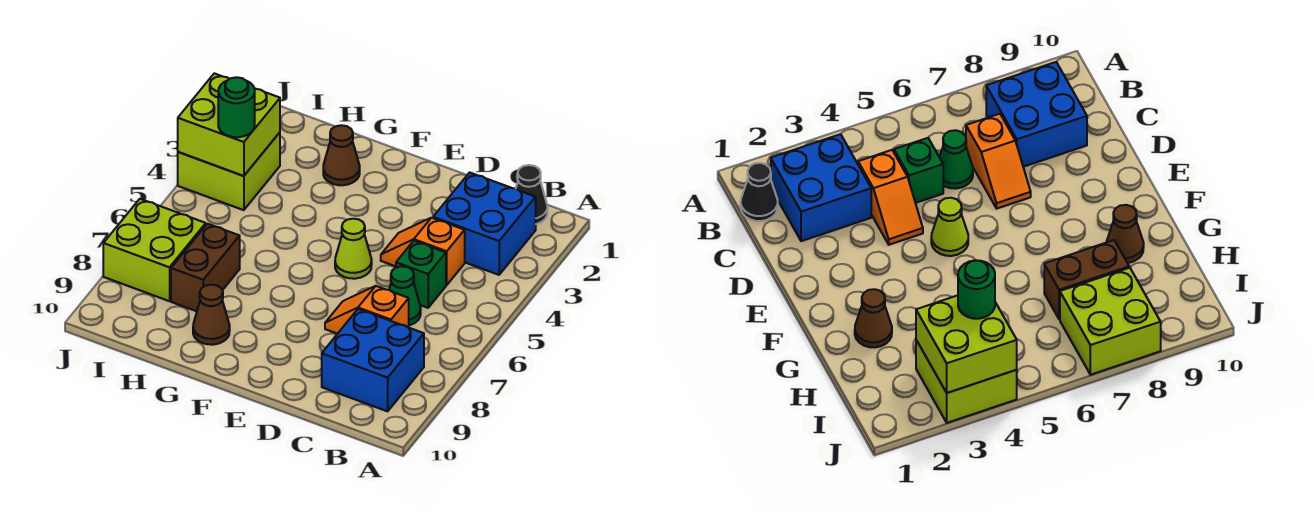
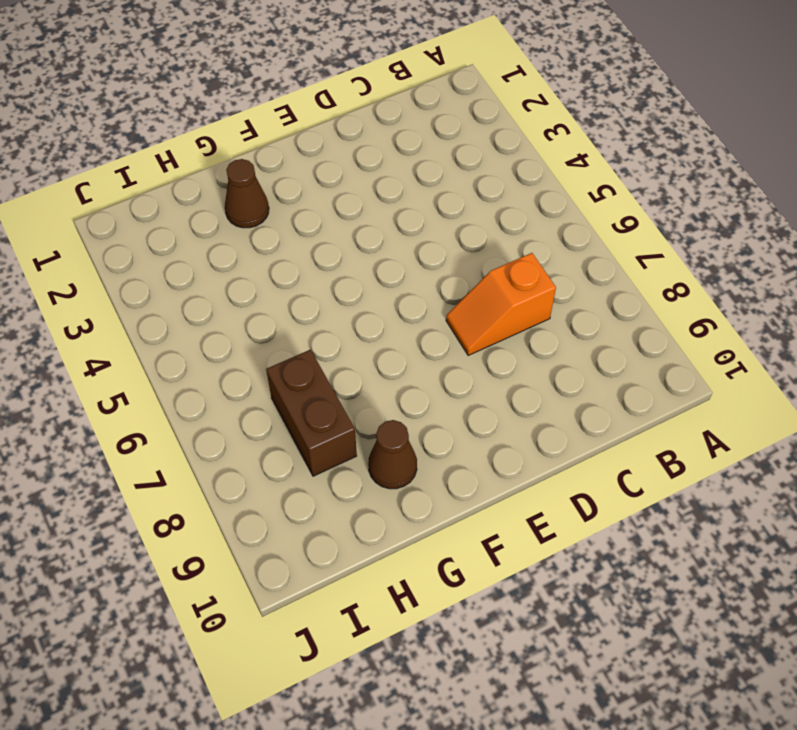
none -> black 1x1 cone [516,165,547,224]
none -> blue 2x2 brick [433,172,536,275]
none -> blue 2x2 brick [322,309,424,411]

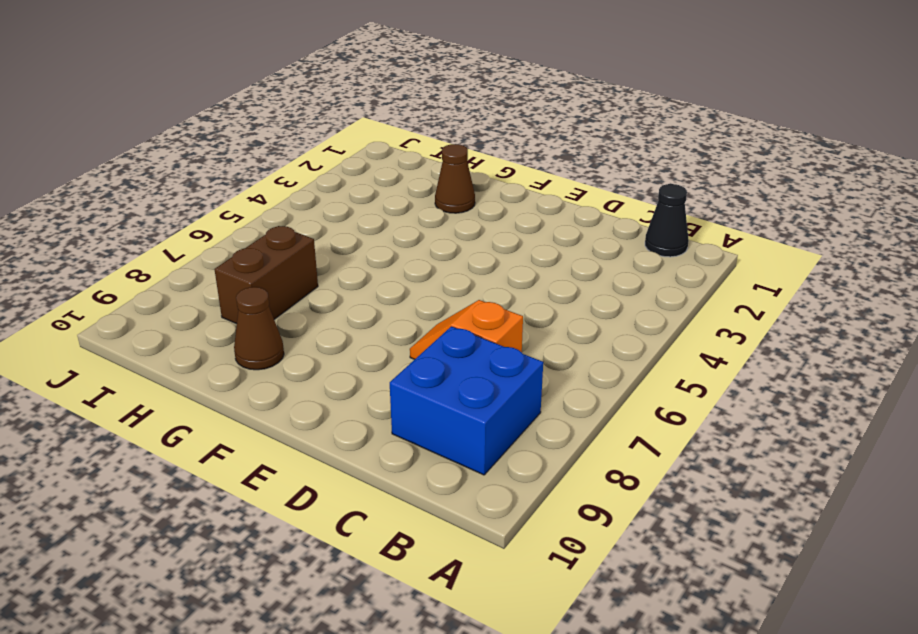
none -> blue 2x2 brick [433,172,536,275]
none -> orange 1x2 slope [381,218,465,285]
none -> green 1x1 brick [396,241,446,308]

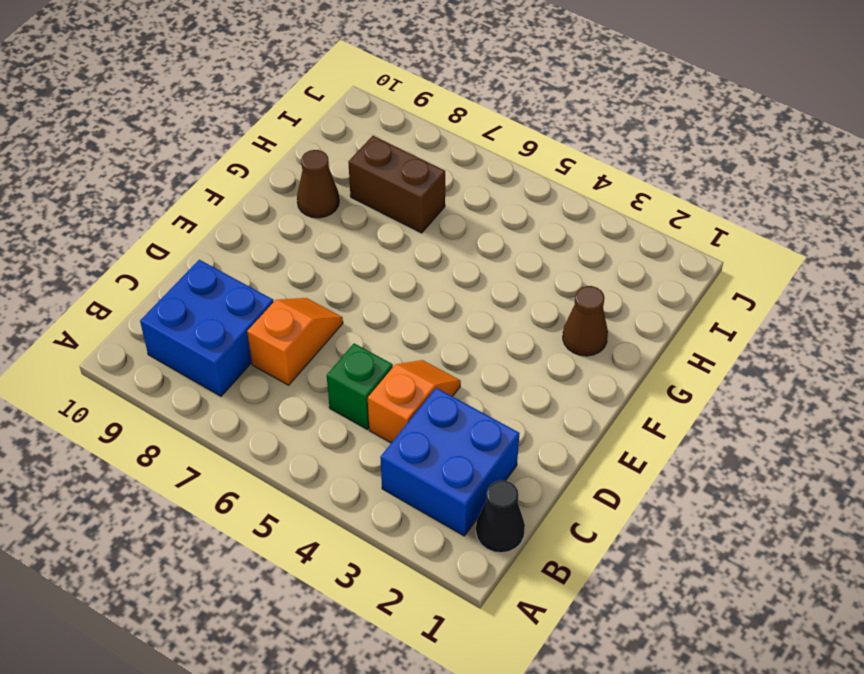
none -> green 1x1 cone [389,266,421,325]
none -> lime 1x1 cone [335,219,372,279]
none -> lime 2x2 brick [178,132,280,210]

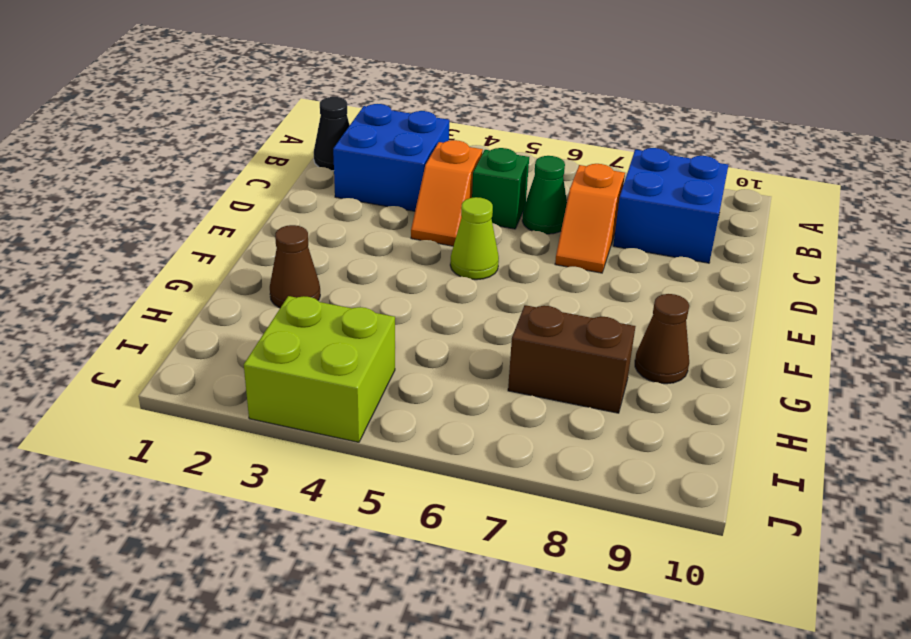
none -> lime 2x2 brick [103,199,206,301]
none -> lime 2x2 brick [178,73,280,176]
none -> green 1x1 round brick [218,77,255,137]

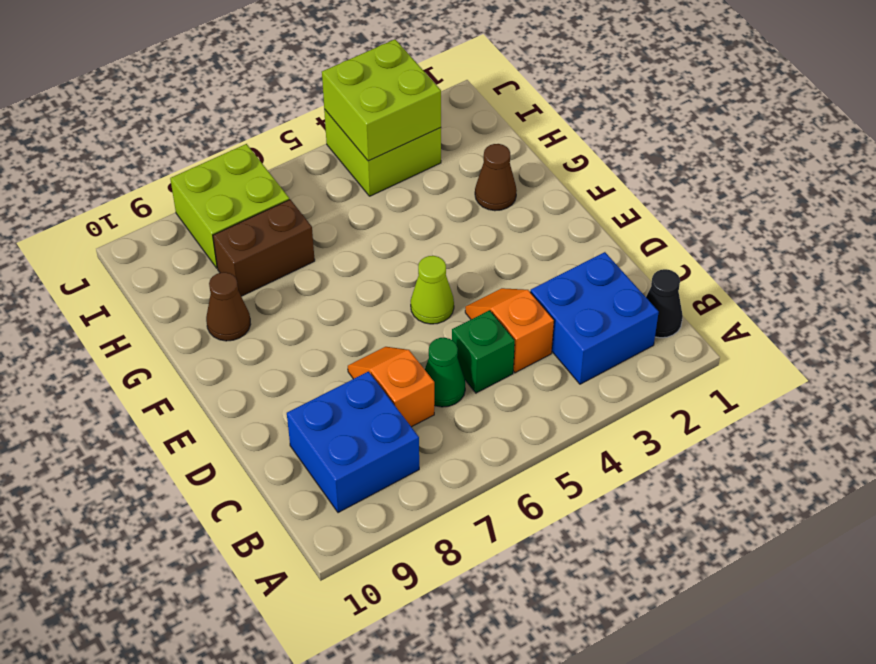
none -> green 1x1 round brick [218,77,255,137]

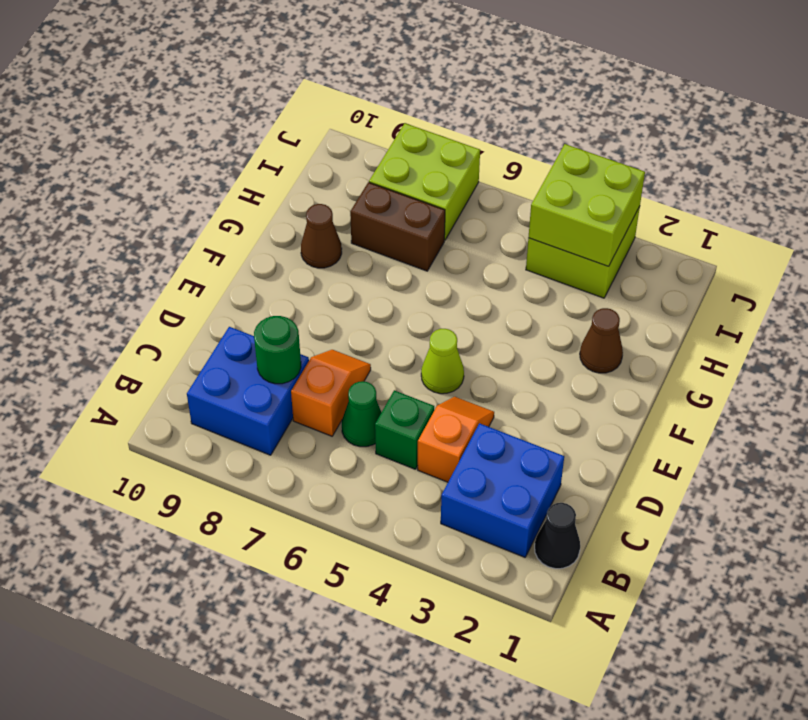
green 1x1 round brick [254,316,301,384] -> green 1x1 round brick moved to [218,77,255,137]

